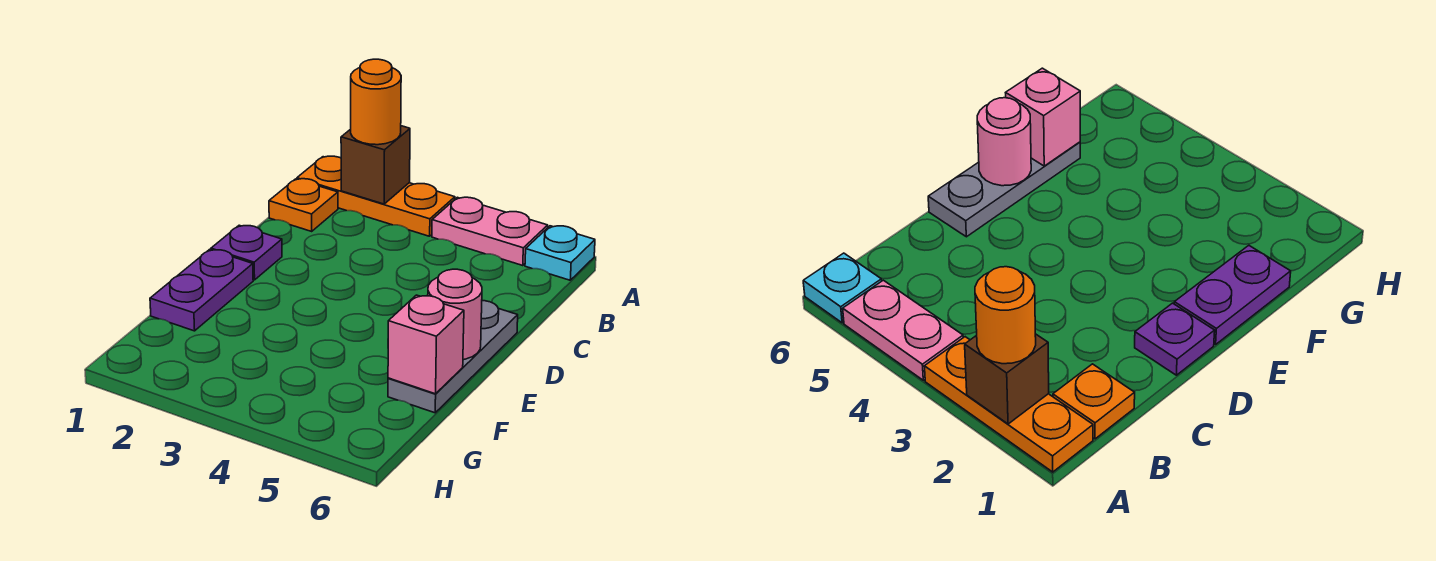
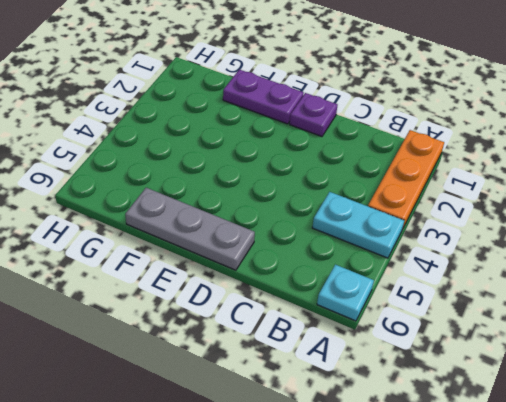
cyan 1x2 plate [312,192,404,258] -> pink 1x2 plate [432,197,548,265]
none -> orange 1x1 plate [269,179,338,231]
none -> brown 1x1 brick [341,126,410,204]

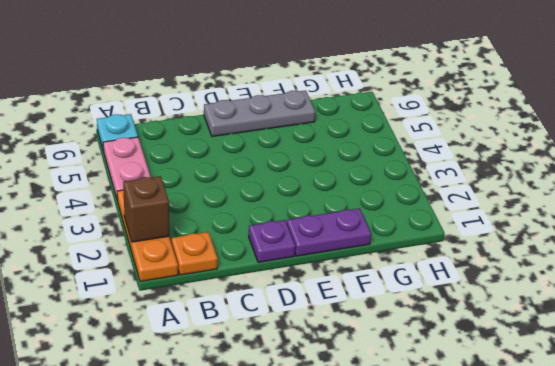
none -> pink 1x1 round brick [428,269,482,360]
none -> pink 1x1 brick [388,295,464,394]

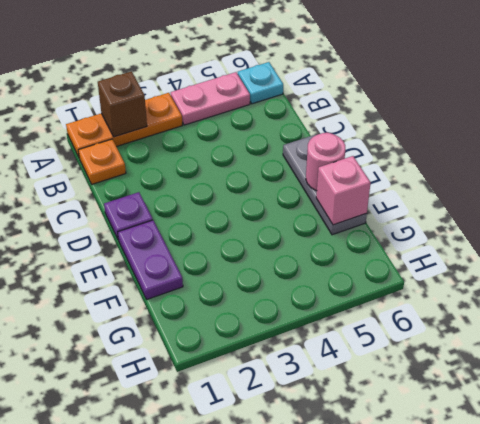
none -> orange 1x1 round brick [351,59,401,145]

